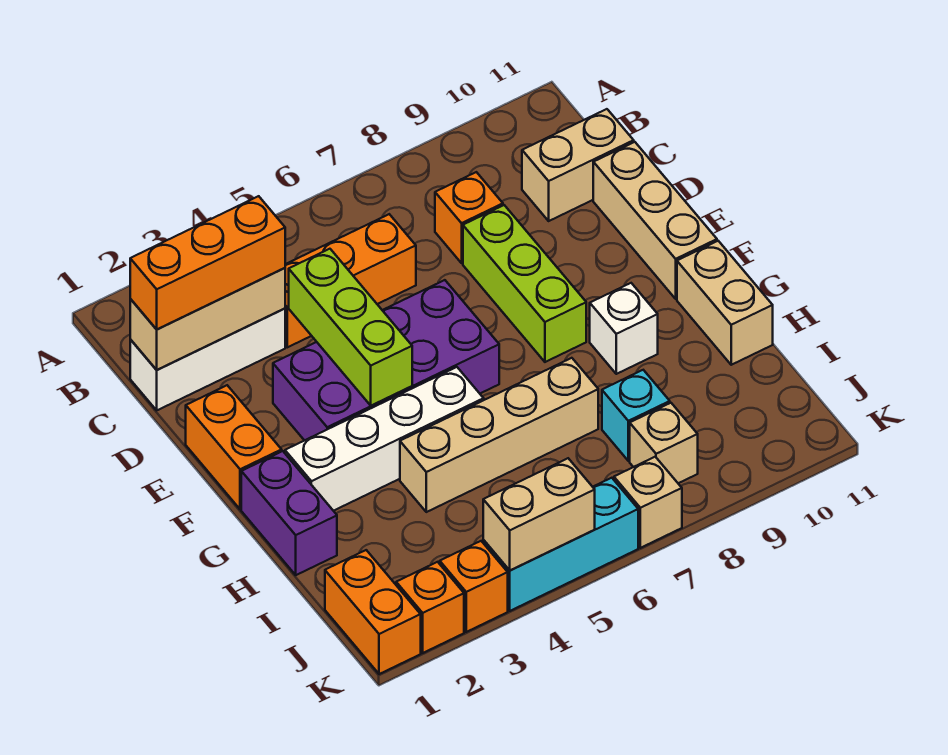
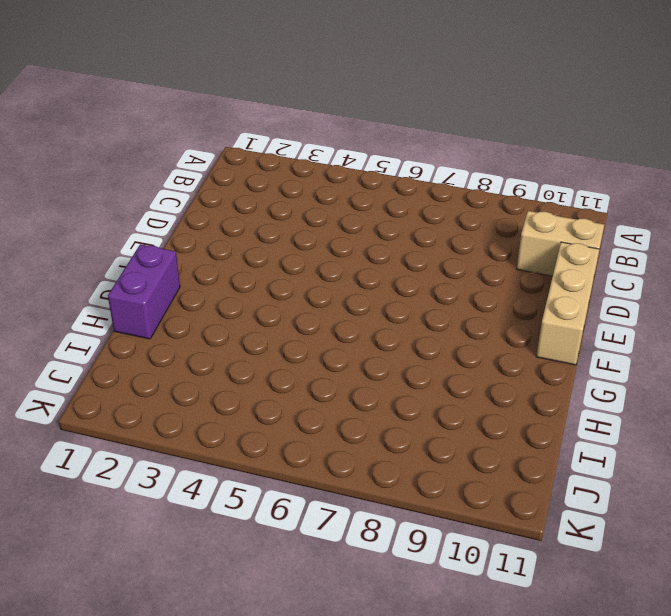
none -> white 1x3 brick [130,308,285,410]
none -> orange 1x3 brick [285,214,416,347]
none -> orange 1x1 brick [435,172,503,263]

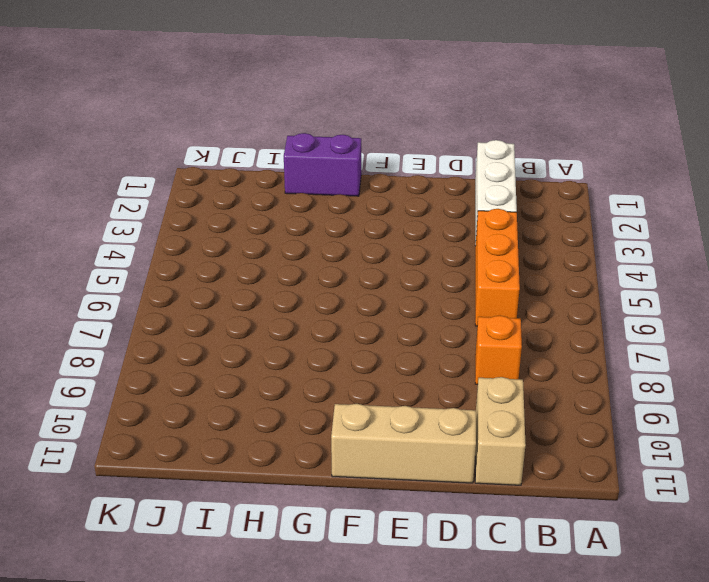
none -> lime 1x3 brick [463,205,586,362]
none -> orange 1x2 brick [186,385,282,509]
none -> purple 2x4 brick [273,280,499,441]

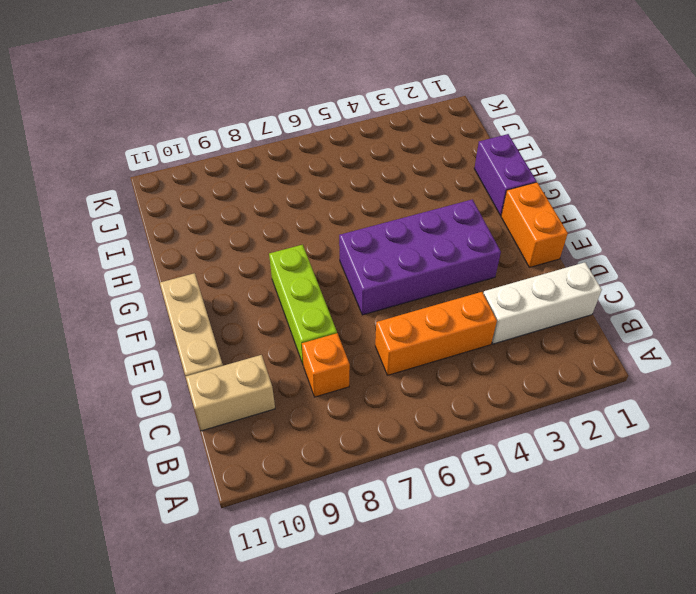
none -> white 1x4 brick [285,367,484,511]
none -> white 1x1 brick [590,283,658,374]
none -> tan 1x2 brick [677,241,773,365]

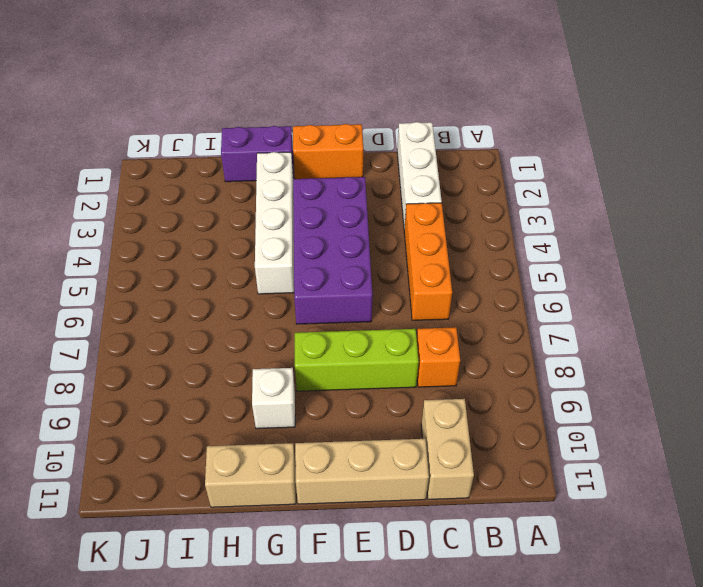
none -> tan 1x4 brick [400,358,598,512]
none -> cyan 1x1 brick [602,370,670,461]
none -> orange 1x2 brick [325,550,421,674]

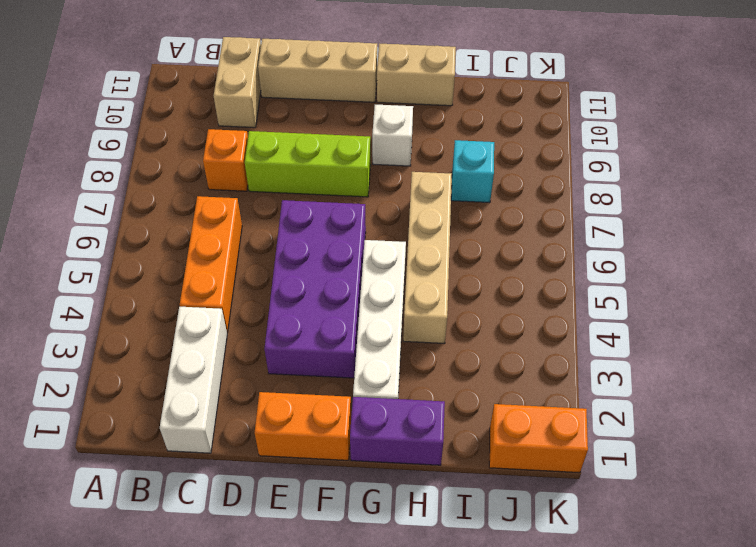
none -> tan 1x1 brick [630,403,698,483]
none -> orange 1x1 brick [396,562,464,653]
none -> orange 1x1 brick [440,541,508,632]

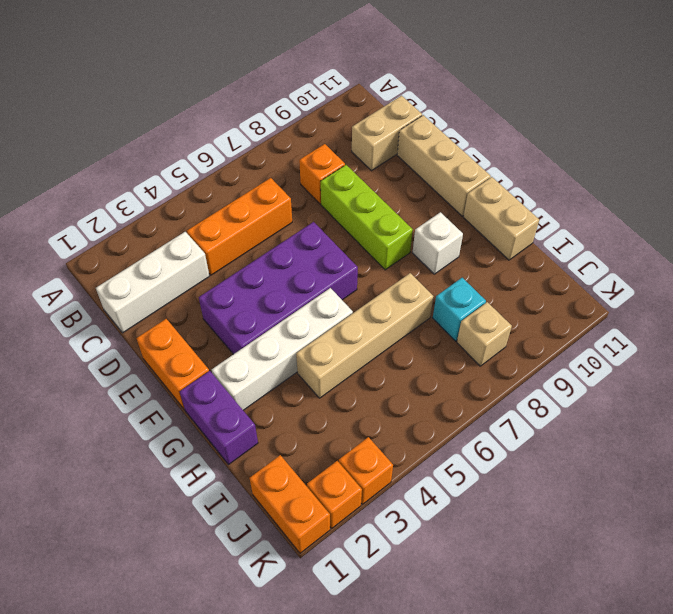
none -> cyan 1x3 brick [483,478,638,611]
none -> tan 1x1 brick [614,457,682,548]
none -> tan 1x3 brick [130,268,285,370]

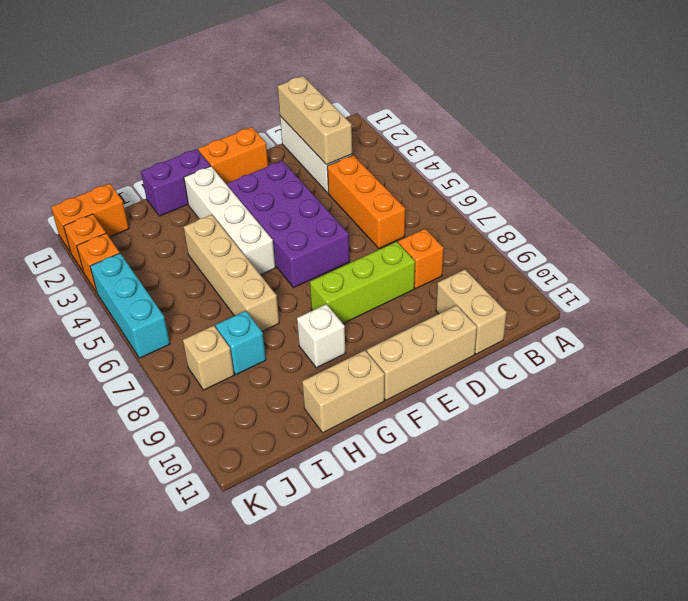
none -> tan 1x1 brick [614,457,682,548]
none -> lime 1x3 brick [289,249,412,406]
none -> tan 1x2 brick [483,458,595,570]

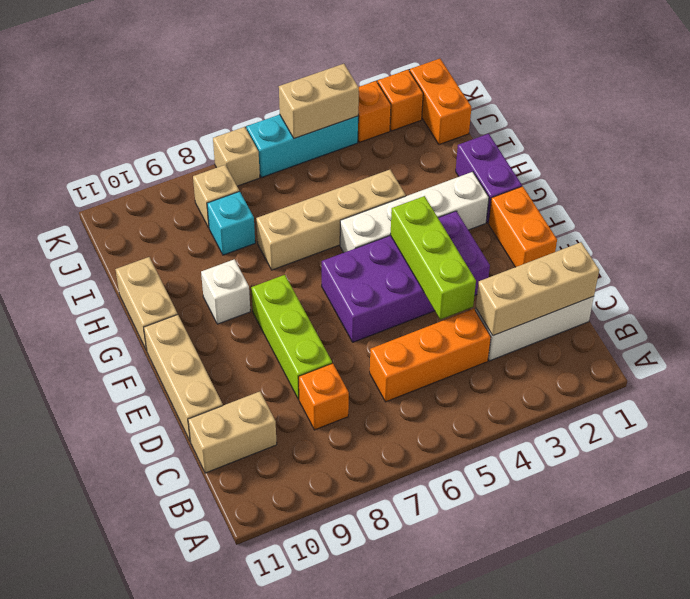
none -> orange 1x3 brick [130,196,285,329]

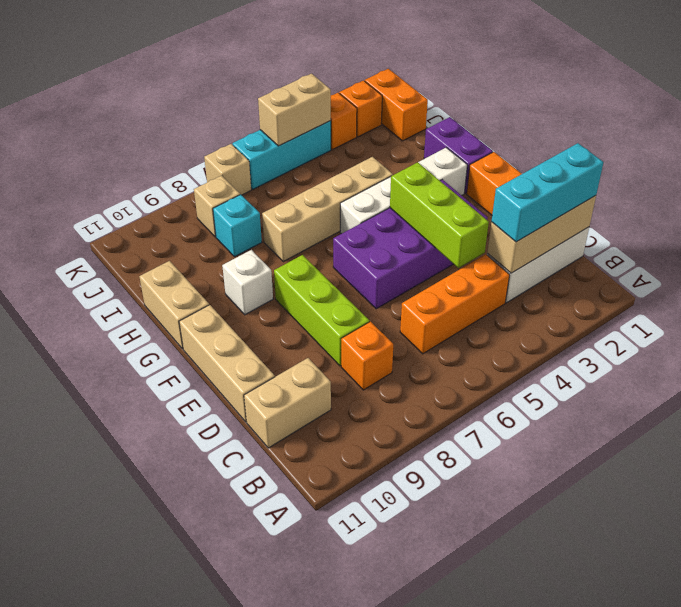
cyan 1x3 brick [492,143,604,242] -> orange 1x3 brick [130,196,285,329]

